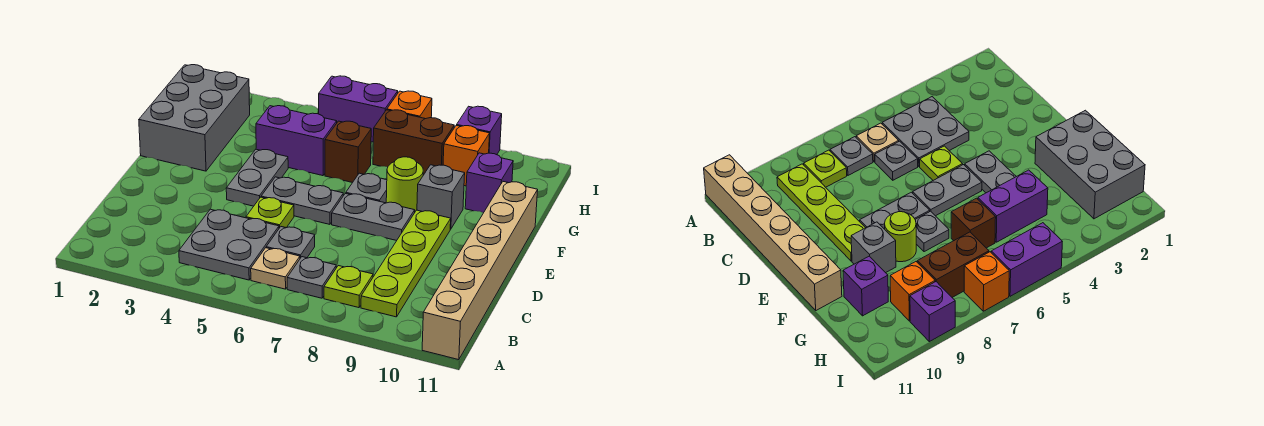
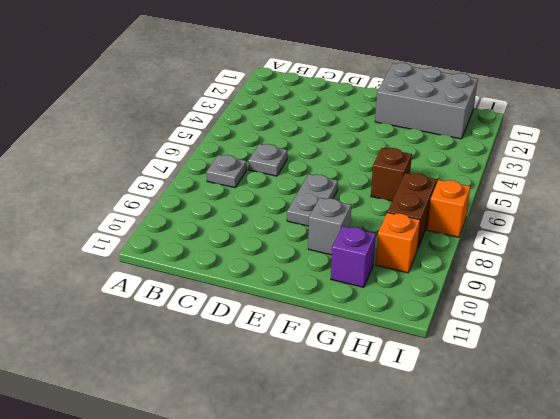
none -> tan 1x6 brick [422,182,538,360]
none -> grey 2x2 plate [179,209,279,280]
none -> tan 1x1 plate [251,248,300,289]

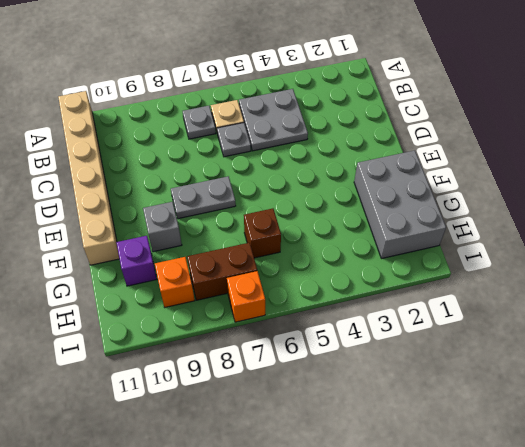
none -> lime 1x1 plate [324,266,373,308]
none -> lime 1x4 plate [361,210,451,317]
none -> lime 1x1 plate [246,197,294,228]

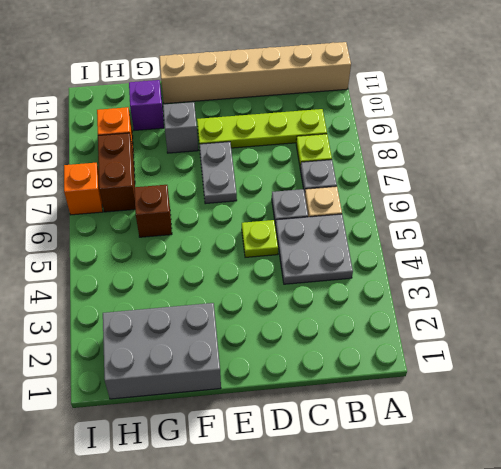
none -> grey 1x2 plate [226,149,288,206]
none -> grey 1x2 plate [261,177,343,224]
none -> grey 1x1 plate [346,173,387,203]

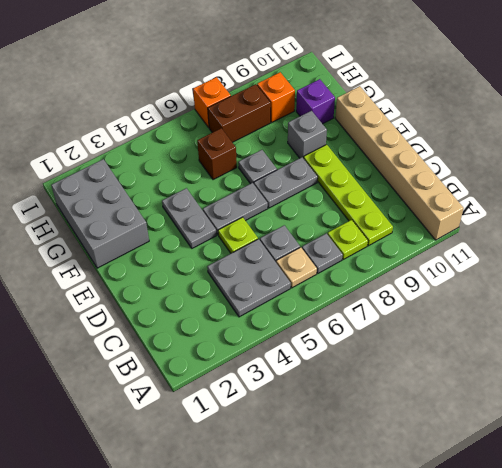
none -> lime 1x1 round brick [386,157,423,211]
none -> purple 1x2 brick [256,106,337,176]
none -> purple 1x2 brick [319,76,398,142]

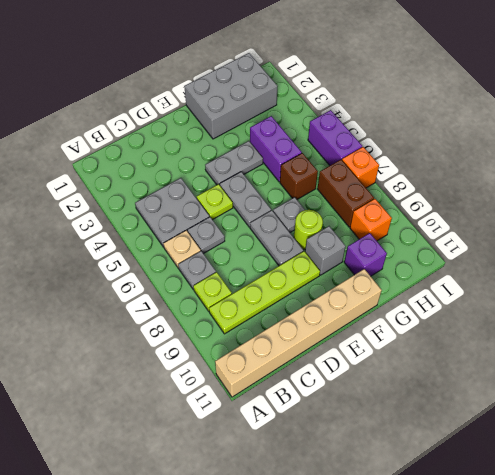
none -> purple 1x1 brick [457,106,502,155]

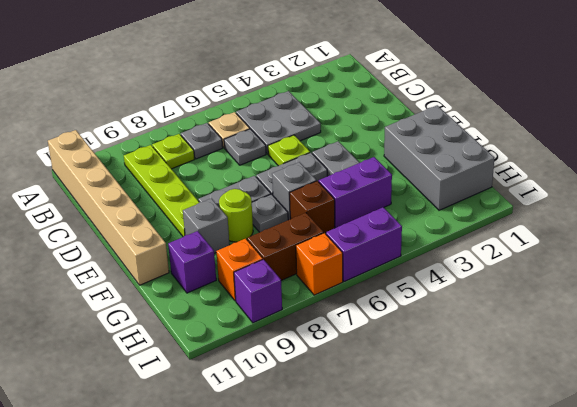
grey 1x1 brick [272,162,316,220] -> none

